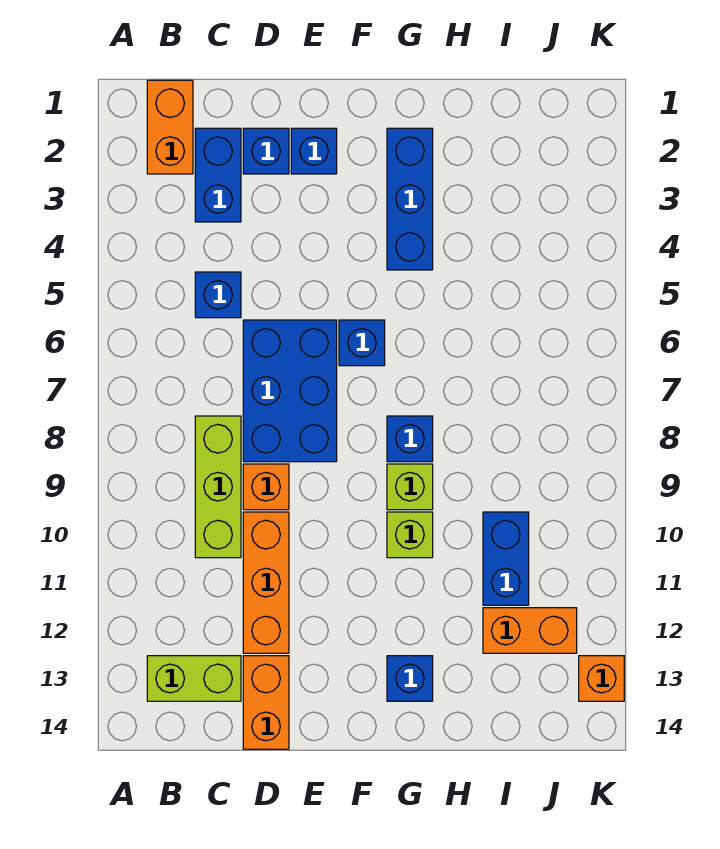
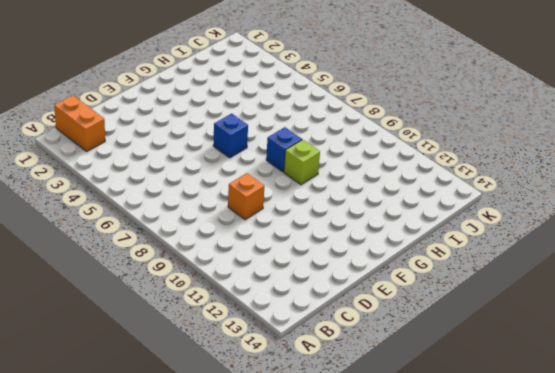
none -> lime 1x2 brick [147,656,241,701]
none -> blue 1x2 brick [195,128,241,222]
none -> blue 1x1 brick [195,272,241,318]

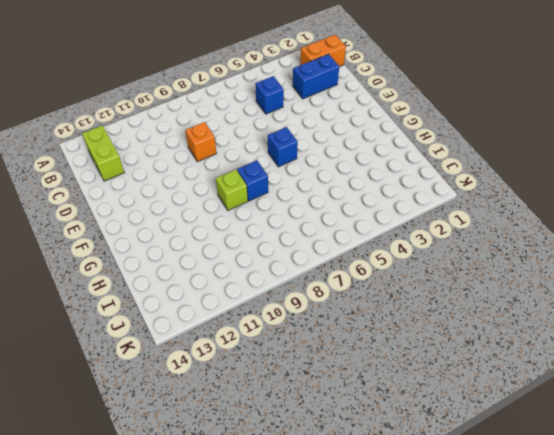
none -> lime 1x3 brick [195,416,241,558]
none -> blue 1x1 brick [243,128,289,174]
none -> blue 2x3 brick [243,320,337,462]

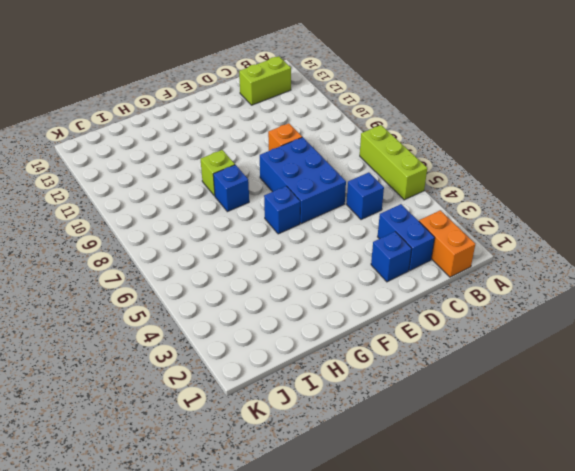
lime 1x3 brick [360,125,427,200] -> lime 1x3 brick moved to [195,416,241,558]
none -> orange 1x3 brick [243,512,289,653]
none -> orange 1x2 brick [243,656,289,749]
none -> blue 1x1 brick [291,128,337,174]

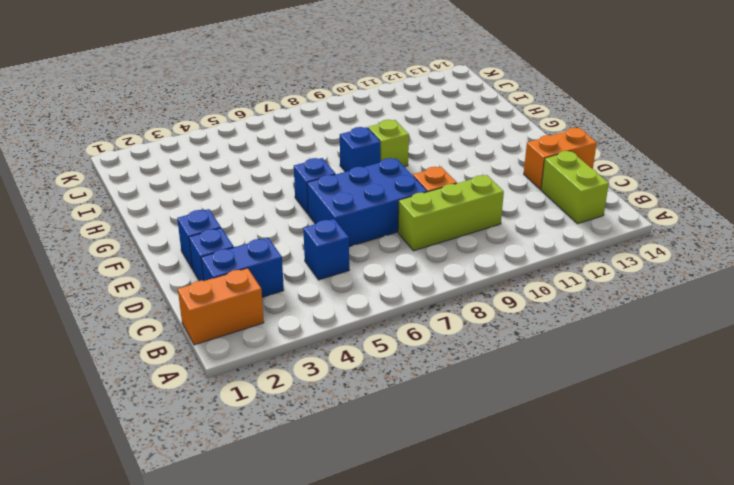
none -> orange 1x3 brick [243,512,289,653]
none -> blue 1x3 brick [387,128,433,270]
none -> lime 1x1 brick [387,512,433,558]

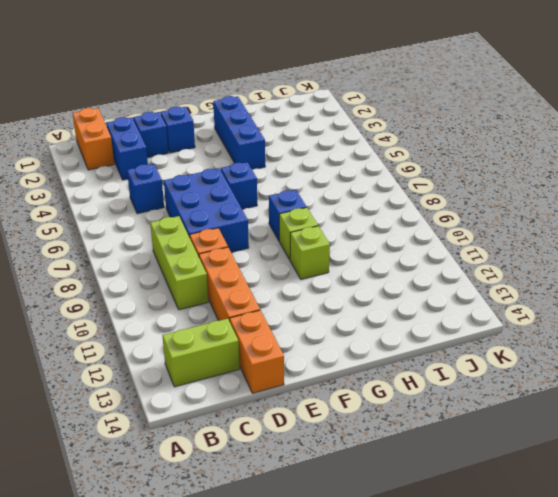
none -> blue 1x1 brick [387,656,433,701]
none -> blue 1x2 brick [483,512,529,605]
none -> orange 1x2 brick [483,608,577,653]

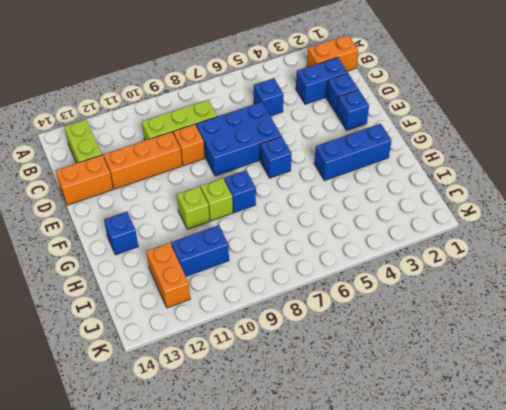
none -> orange 1x1 brick [579,656,624,701]

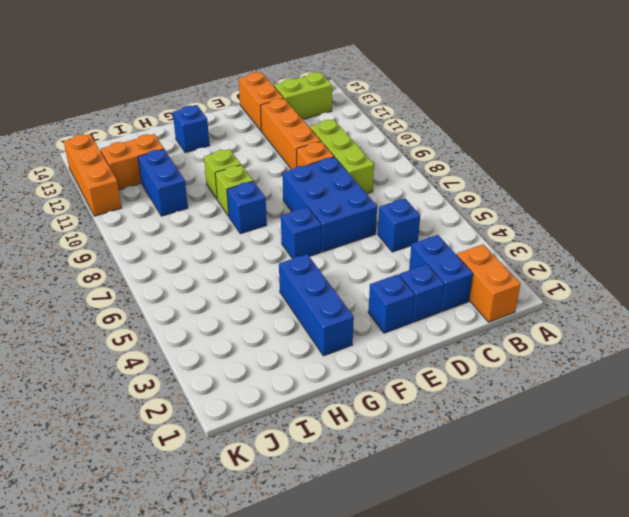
orange 1x3 brick [64,134,122,216] -> orange 1x1 brick [579,656,624,701]

